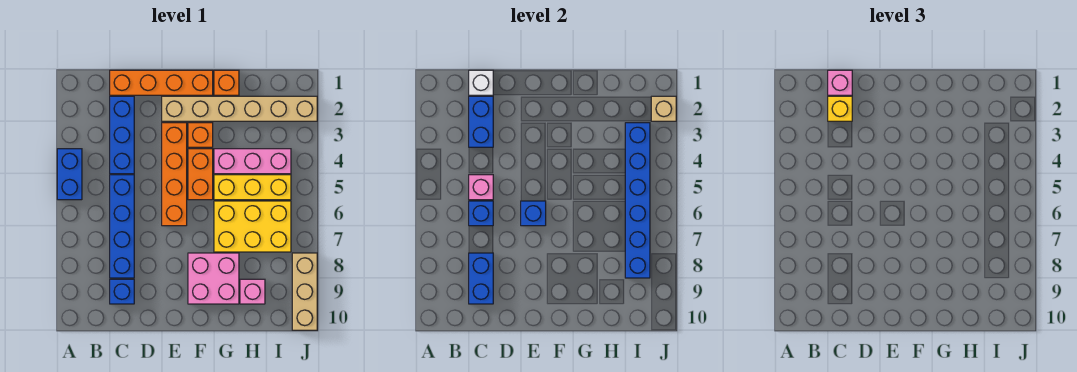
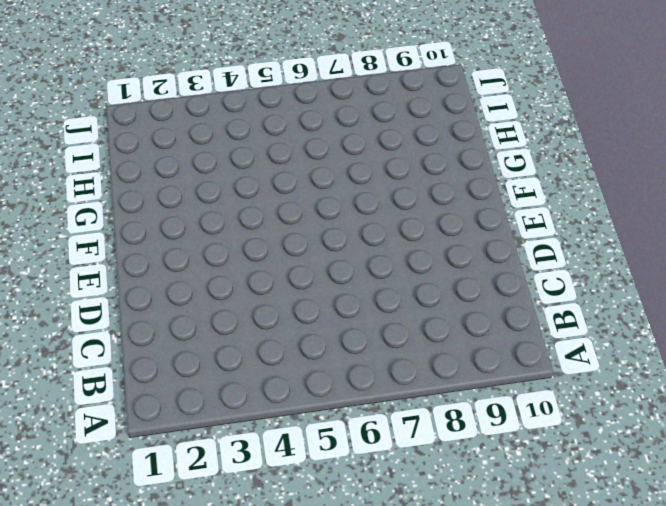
none -> blue 1x2 brick [57,149,82,200]
none -> orange 1x4 brick [110,70,213,95]
none -> blue 1x3 brick [110,96,134,174]

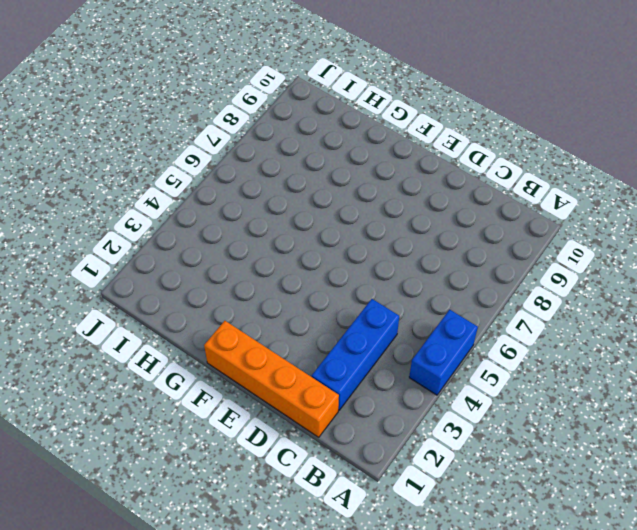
none -> blue 1x4 brick [110,175,134,278]
none -> blue 1x1 brick [110,279,134,304]
none -> tan 1x6 brick [162,96,317,121]

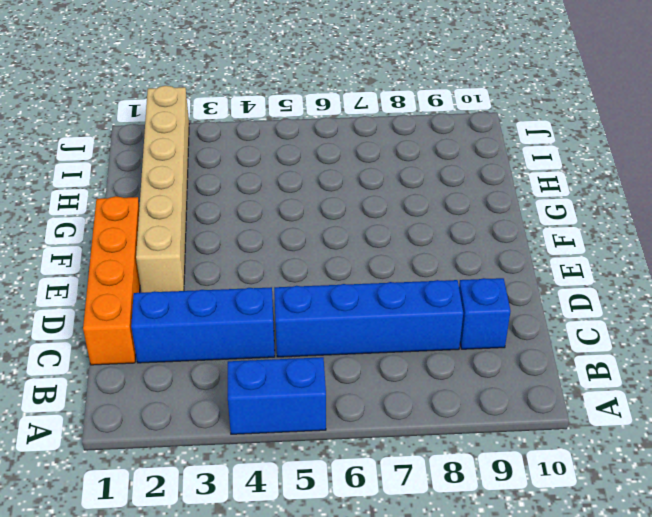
none -> orange 1x4 brick [162,123,187,226]
none -> orange 1x1 brick [188,123,213,147]
none -> orange 1x2 brick [188,149,213,200]

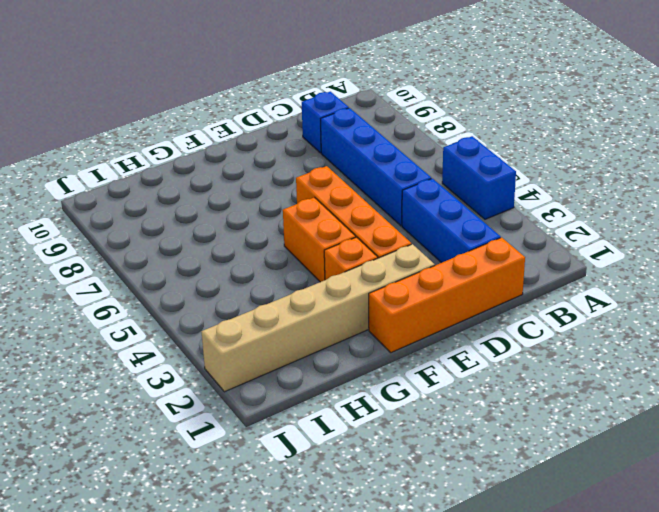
none -> pink 2x2 brick [188,253,239,304]
none -> orange 1x1 brick [214,70,239,95]
none -> pink 1x3 brick [214,149,291,174]

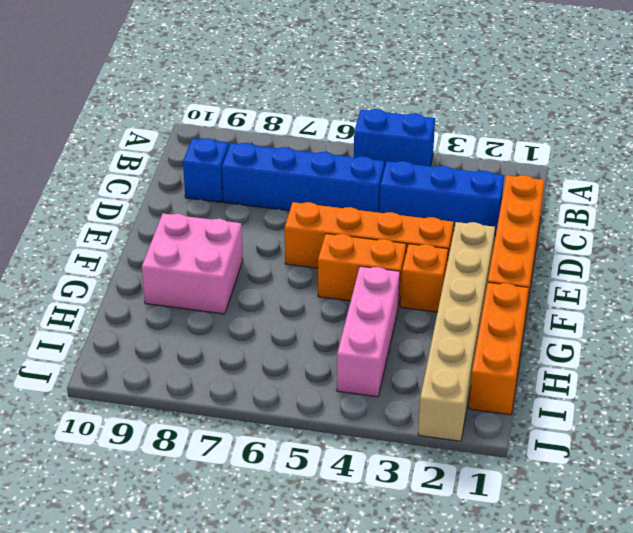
orange 1x3 brick [469,282,529,415] -> orange 1x1 brick [214,70,239,95]
none -> yellow 1x3 brick [214,175,291,200]
none -> yellow 2x3 brick [214,201,291,252]
none -> pink 1x1 brick [240,279,265,304]

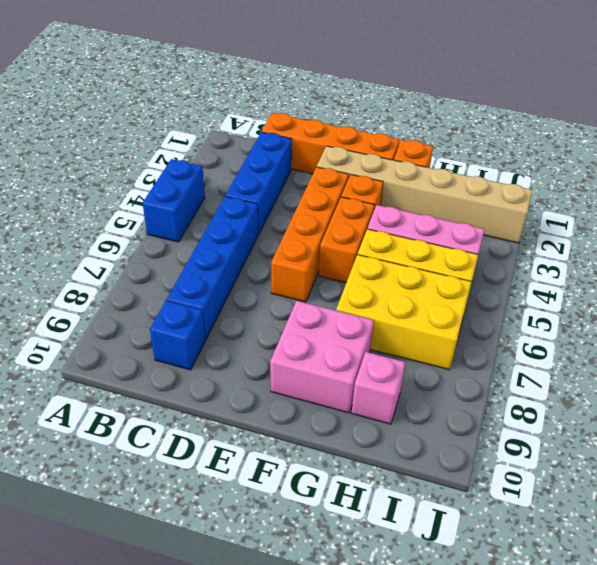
none -> tan 1x3 brick [292,253,317,330]
none -> white 1x1 brick [469,70,493,95]
none -> blue 1x2 brick [469,96,493,147]

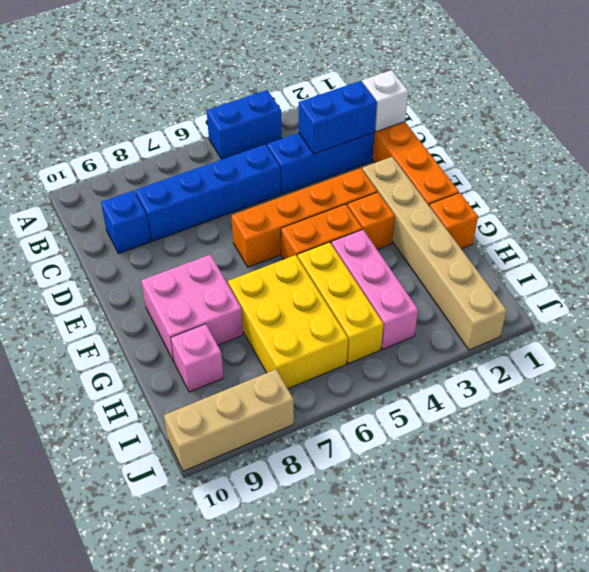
none -> pink 1x1 brick [469,175,493,200]
none -> blue 1x1 brick [469,201,493,226]
none -> blue 1x2 brick [469,253,493,304]

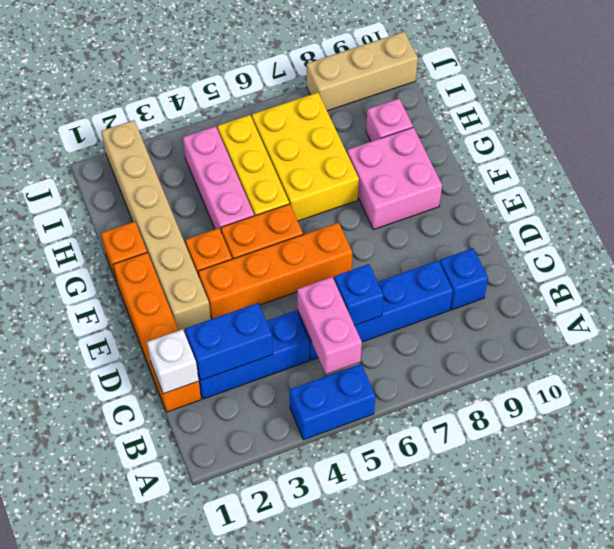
pink 1x2 brick [297,277,362,374] -> pink 1x1 brick [469,175,493,200]
none -> blue 1x2 brick [469,253,493,304]
none -> blue 1x1 brick [521,201,546,226]
none -> blue 1x6 brick [625,123,650,278]

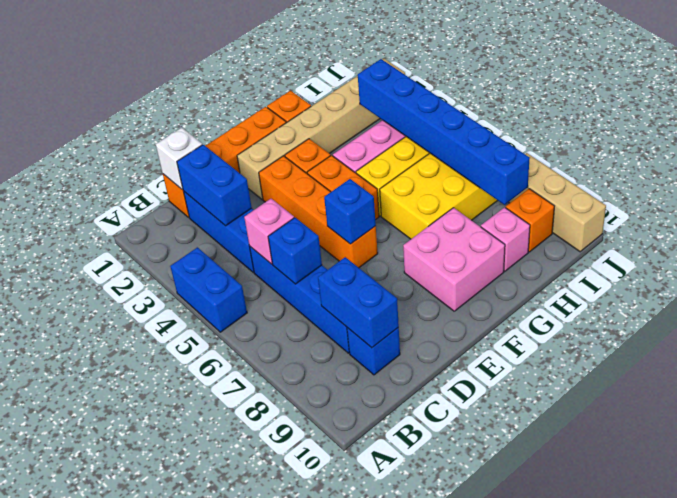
orange 1x1 brick [506,189,554,252] -> none
none -> tan 1x1 brick [651,96,676,121]
none -> pink 1x1 brick [828,70,852,95]
none -> yellow 1x1 brick [828,96,852,121]

